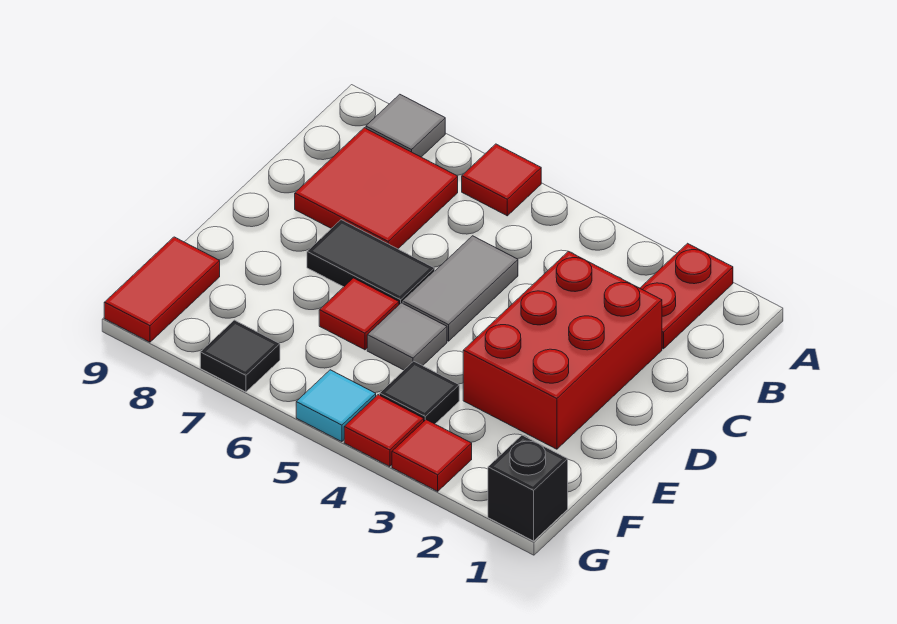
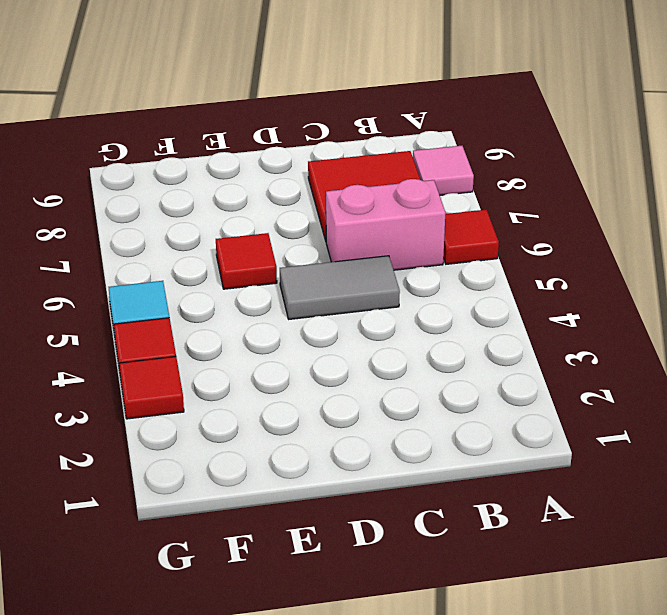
pink 1x1 tile [413,146,474,195] -> grey 1x1 tile [366,94,445,157]
pink 1x2 brick [326,179,445,270] -> none
none -> red 1x2 plate [640,243,733,349]
none -> red 2x3 brick [463,251,662,449]
none -> black 1x2 tile [307,220,435,304]

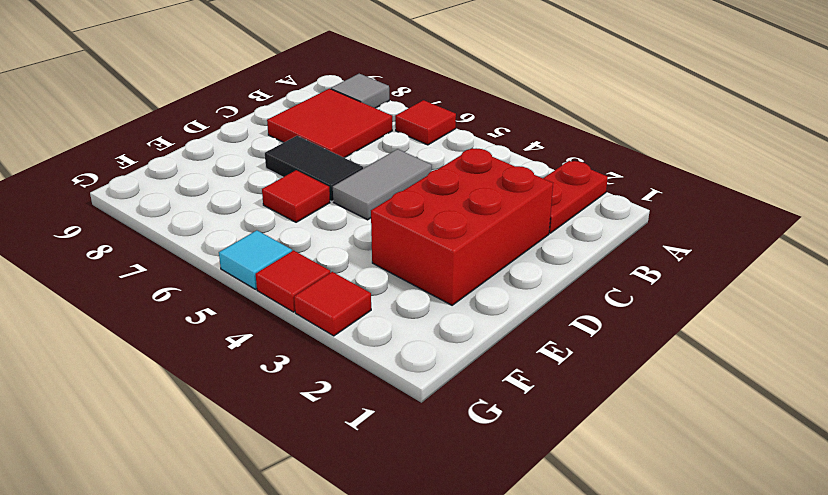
none -> grey 1x1 tile [367,303,447,370]
none -> black 1x1 tile [380,361,459,424]
none -> red 1x2 tile [104,237,220,342]

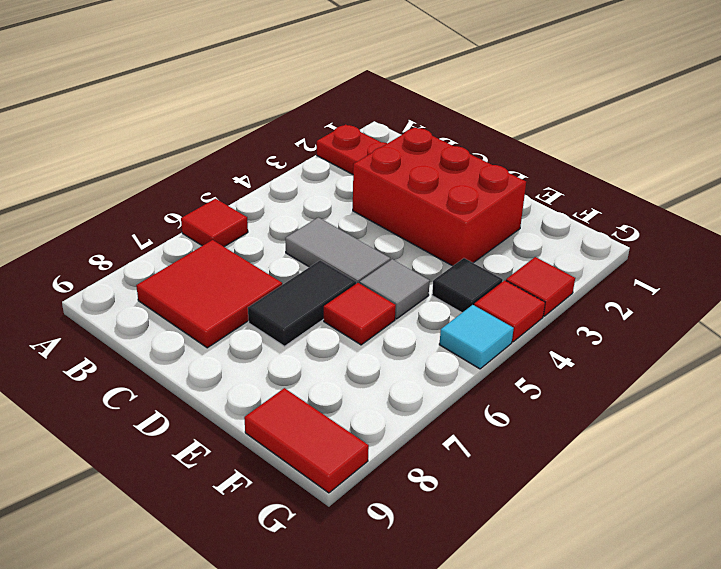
none -> grey 1x1 tile [366,94,445,157]
none -> black 1x1 brick [488,435,568,541]
none -> black 1x1 tile [200,320,280,392]

